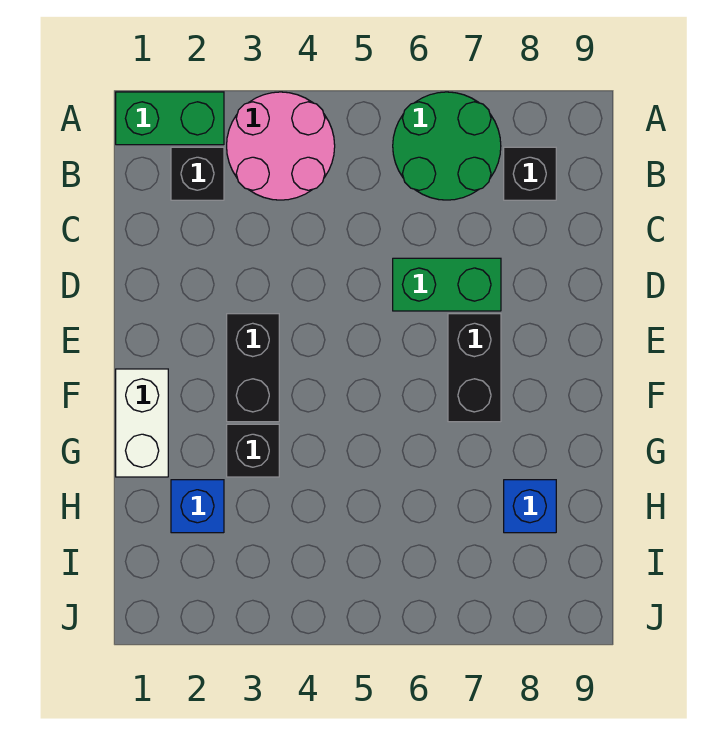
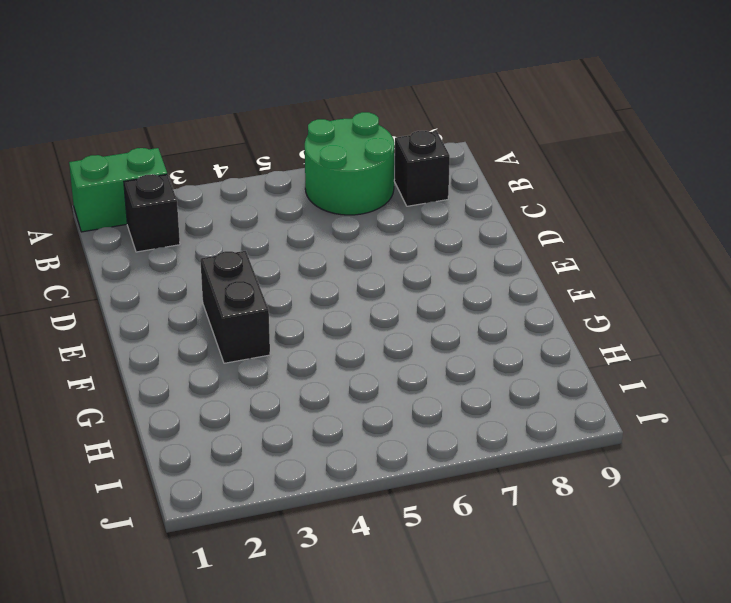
none -> pink 2x2 round brick [227,92,335,200]
none -> green 1x2 brick [393,258,501,311]
none -> black 1x2 brick [448,314,501,422]

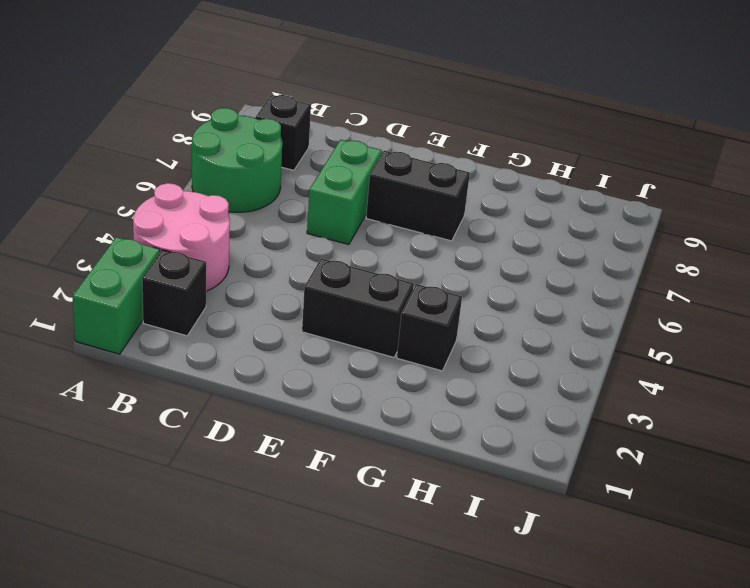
none -> white 1x2 brick [116,369,168,477]
none -> blue 1x1 brick [171,480,224,533]
none -> blue 1x1 brick [504,480,556,533]

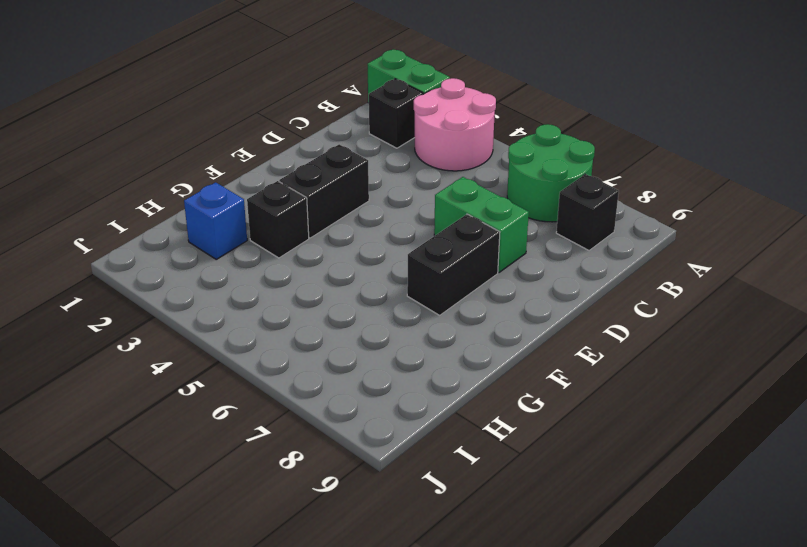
none -> white 1x2 brick [116,369,168,477]
none -> blue 1x1 brick [504,480,556,533]

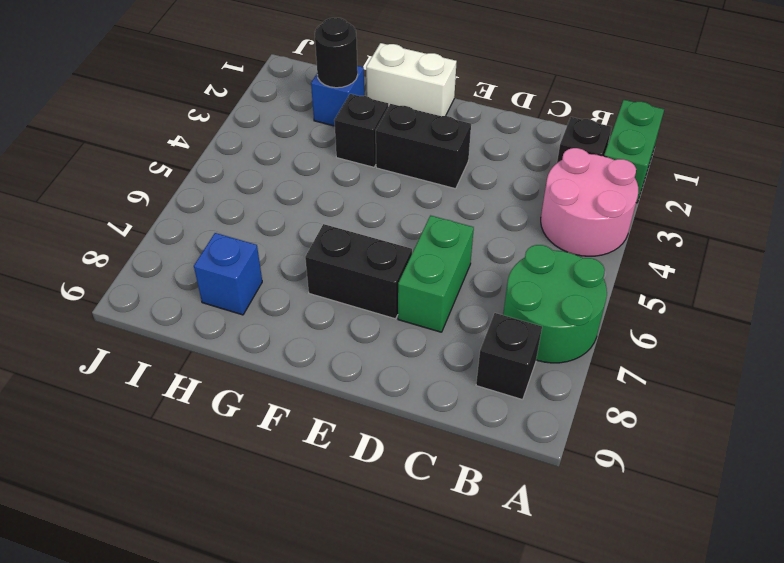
black 1x1 round brick [315,18,358,88] -> none

